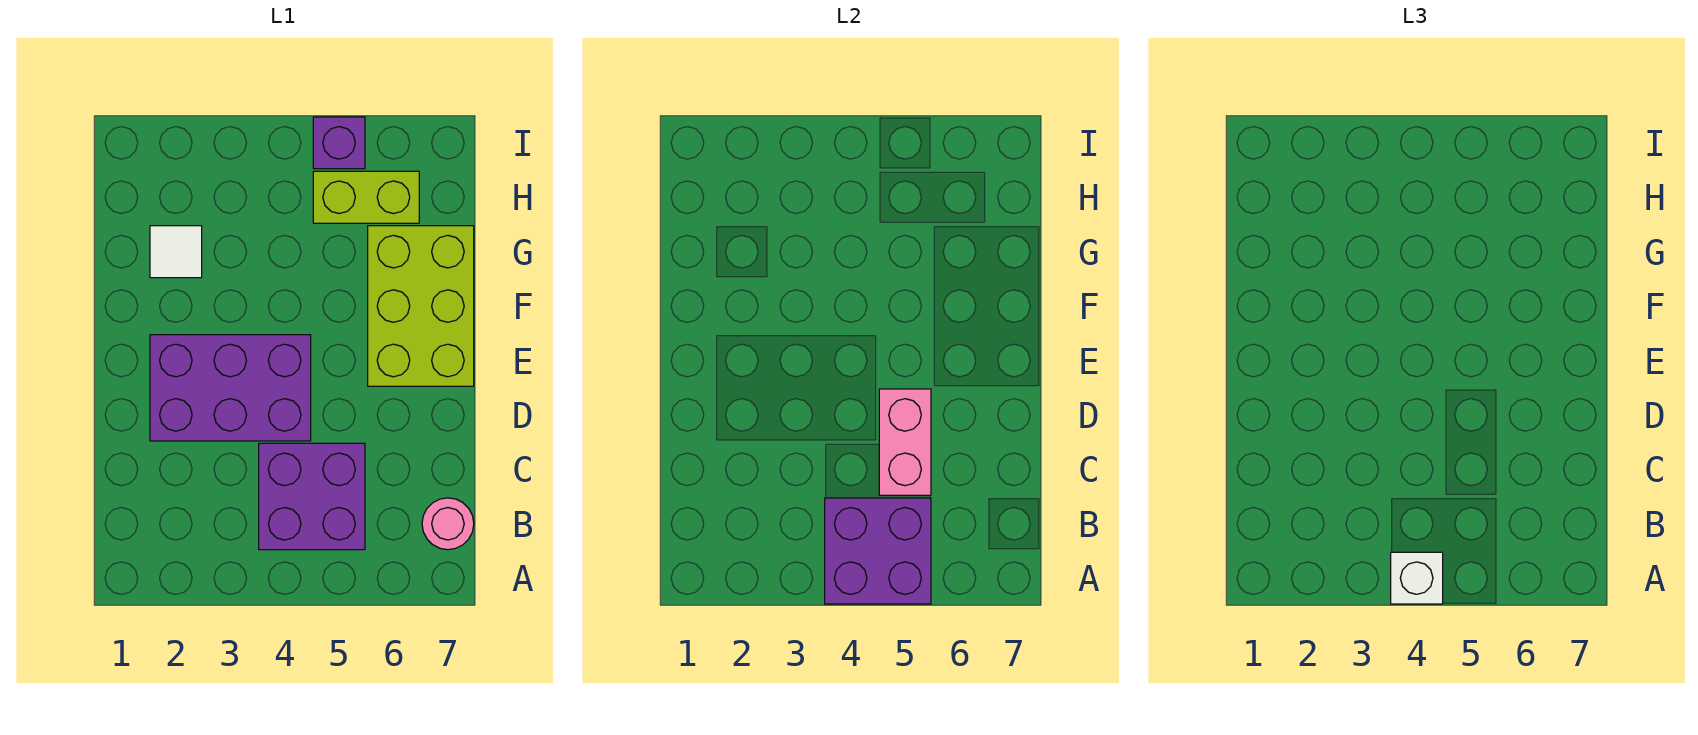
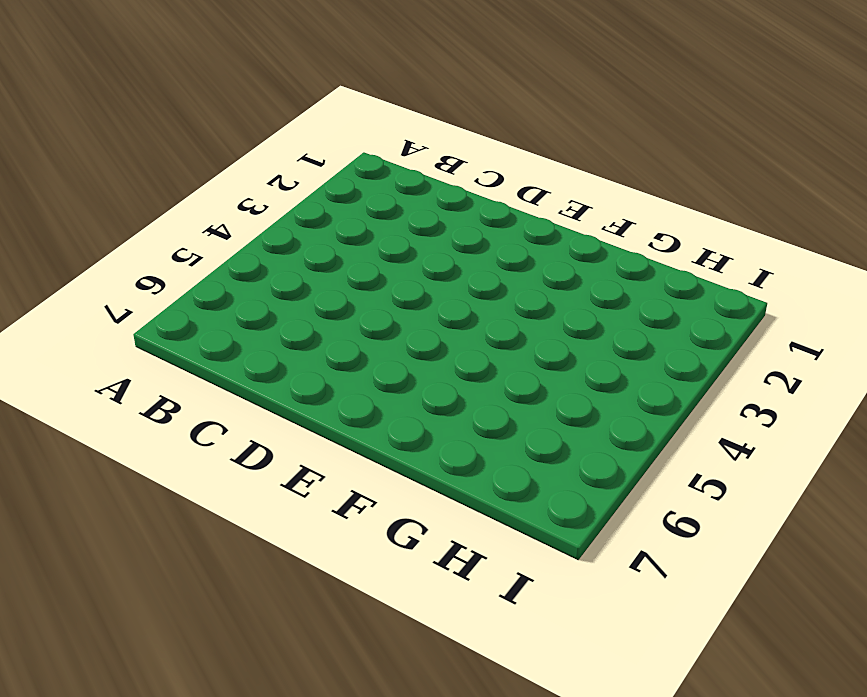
none -> purple 2x2 brick [259,443,365,550]
none -> pink 1x1 round brick [422,498,474,550]

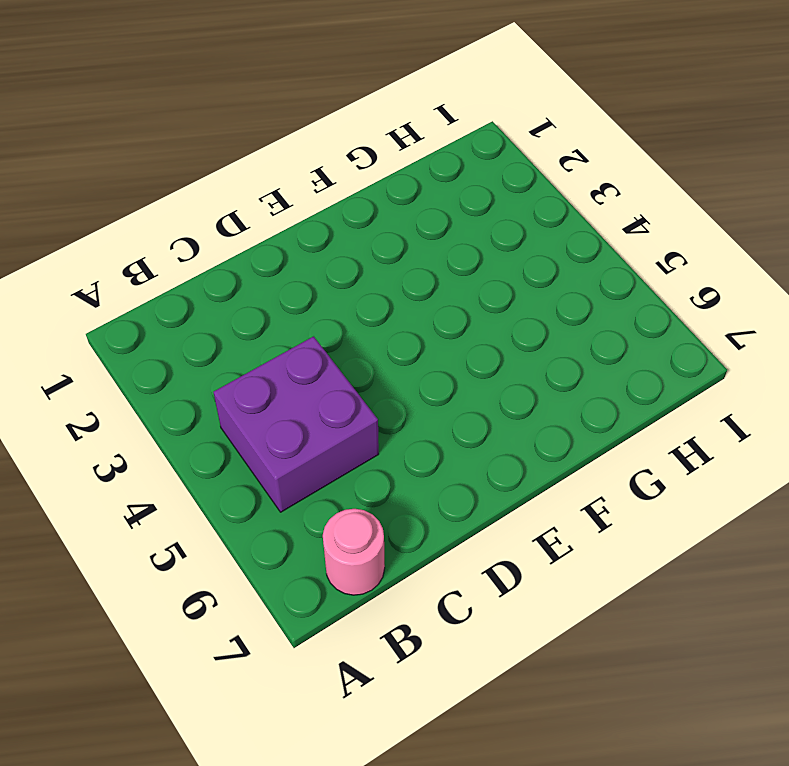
none -> purple 2x3 brick [150,335,311,441]
none -> lime 2x3 brick [368,226,474,386]

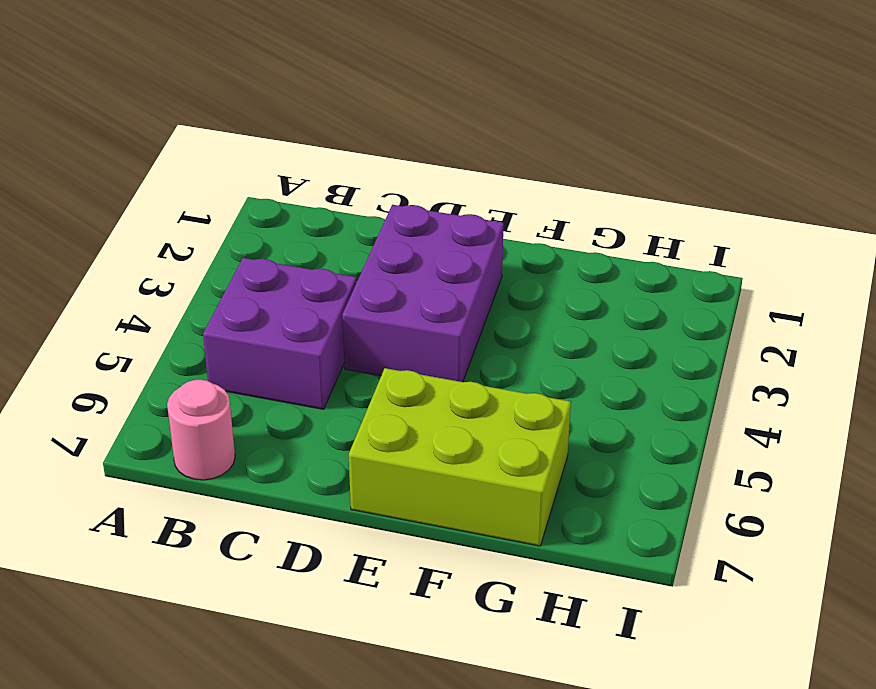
none -> white 1x1 tile [150,226,202,278]
none -> lime 1x2 brick [313,171,419,223]

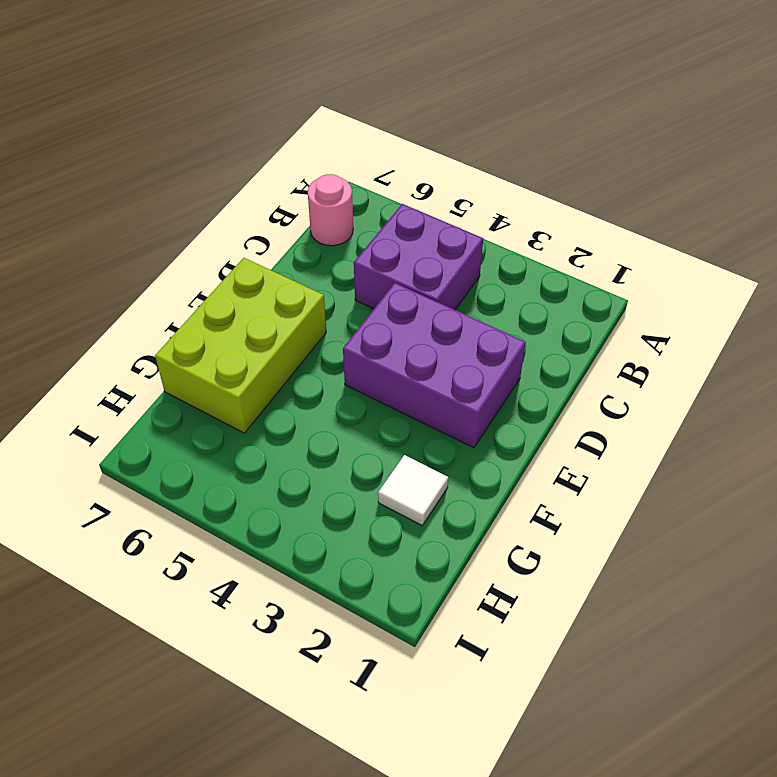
none -> lime 1x2 brick [313,171,419,223]
none -> purple 1x1 brick [313,117,365,169]

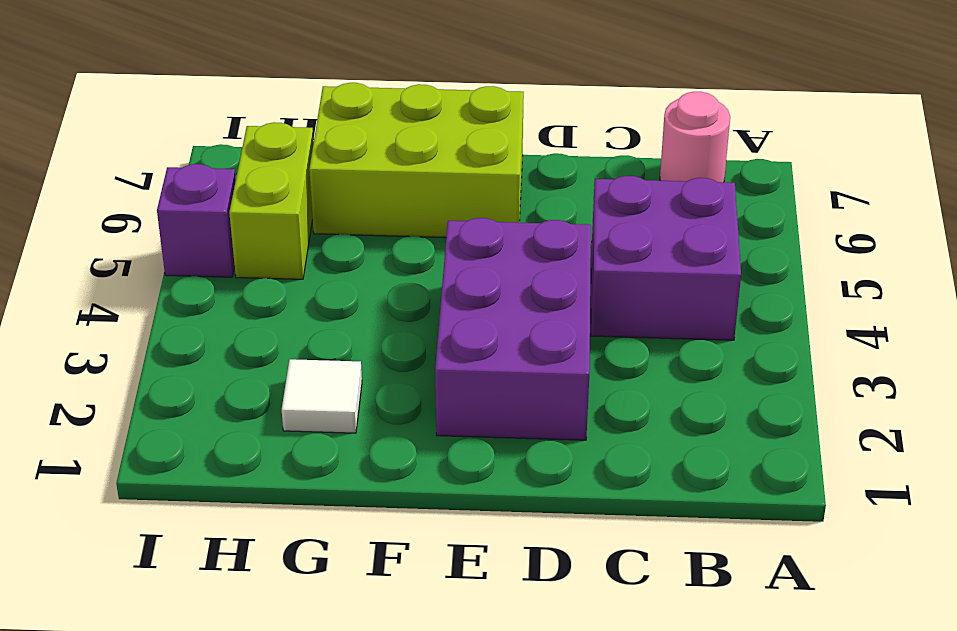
none -> purple 2x2 brick [825,498,931,604]
none -> pink 1x2 brick [879,389,931,495]

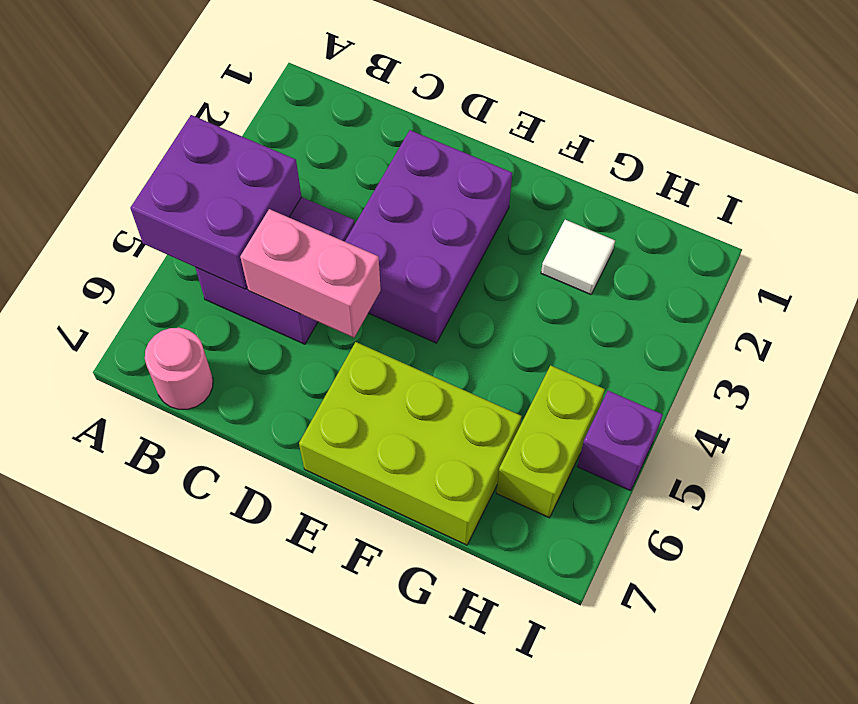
none -> white 1x1 brick [1391,552,1443,604]

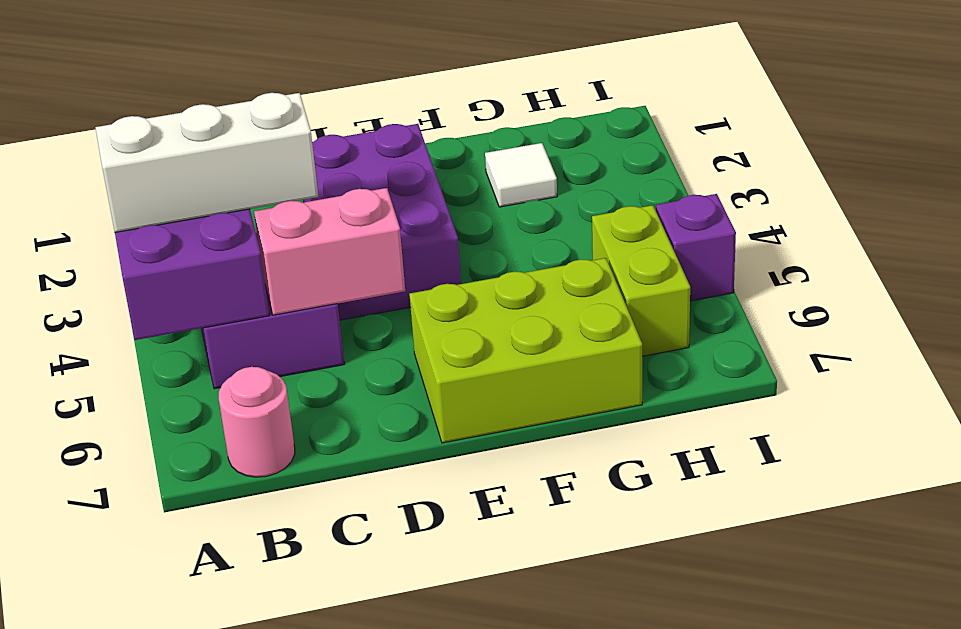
white 1x3 brick [95,93,318,232] -> white 1x1 brick [1391,552,1443,604]

